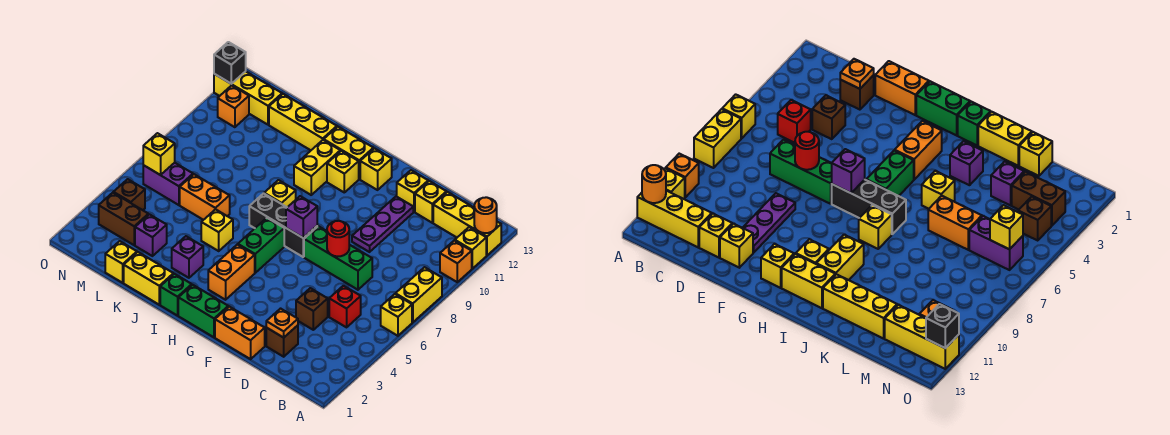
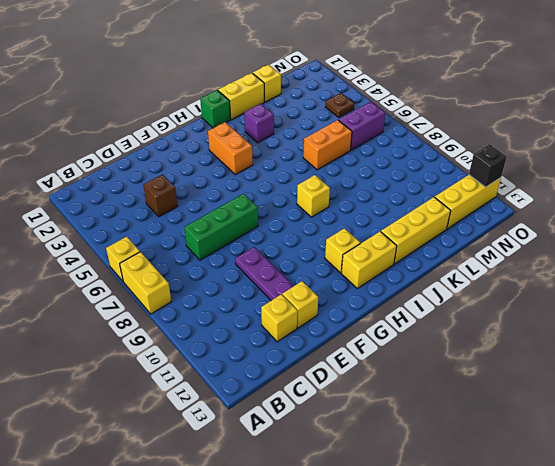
brown 1x1 plate [325,93,355,117] -> brown 1x1 brick [113,179,145,210]
none -> orange 1x1 brick [440,241,472,282]
none -> yellow 1x1 brick [455,227,486,269]
none -> yellow 1x3 brick [433,192,501,255]
none -> red 1x1 brick [329,286,361,327]

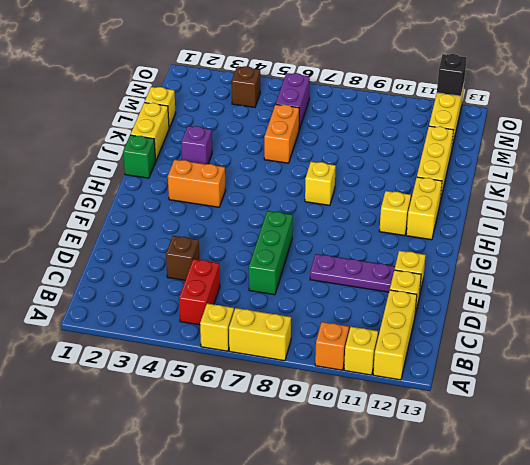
red 1x2 brick [179,259,220,325] -> red 1x1 brick [329,286,361,327]
none -> brown 1x1 brick [266,325,298,357]
none -> orange 1x2 brick [215,307,265,359]
none -> green 1x2 brick [178,285,228,337]
none -> black 1x3 brick [249,194,317,257]

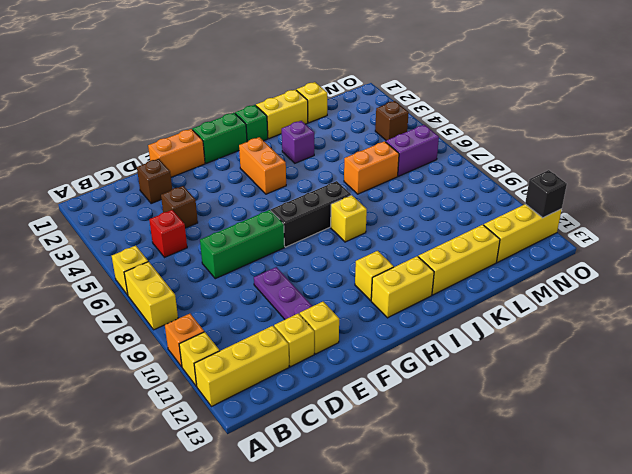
none -> yellow 1x1 brick [360,148,392,190]
none -> green 1x2 brick [238,218,284,273]
none -> yellow 1x2 brick [294,140,340,195]
none -> yellow 1x1 brick [201,209,233,251]

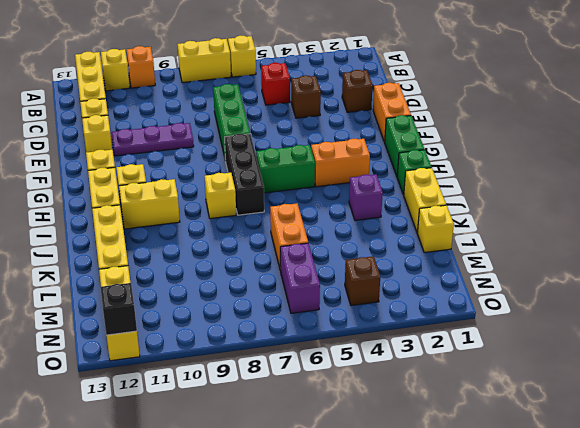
none -> yellow 1x1 brick [201,209,233,251]
none -> purple 1x1 brick [135,214,167,256]
none -> brown 1x2 brick [99,193,148,245]
none -> orange 1x1 brick [218,85,249,127]

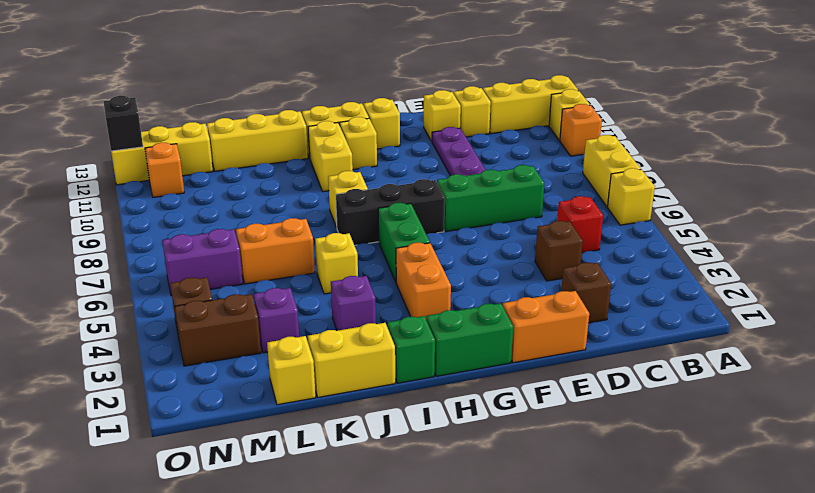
none -> orange 1x1 round brick [474,197,497,233]
none -> orange 1x1 plate [266,309,298,338]
none -> red 1x1 round brick [327,221,349,256]
none -> purple 1x1 brick [286,196,317,238]

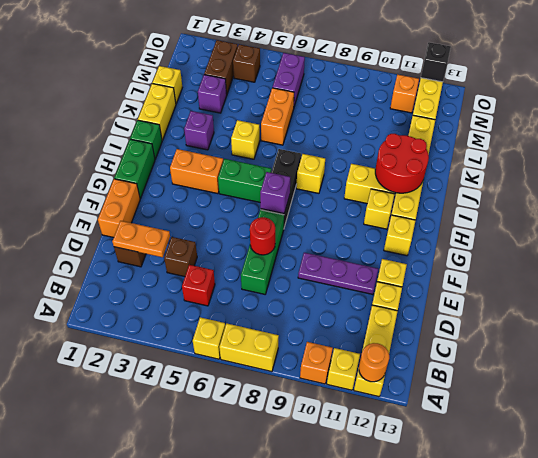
orange 1x2 plate [112,221,170,257] -> orange 1x1 plate [266,309,298,338]
red 2x2 round brick [375,134,429,193] -> none
none -> yellow 1x1 brick [143,133,175,175]

